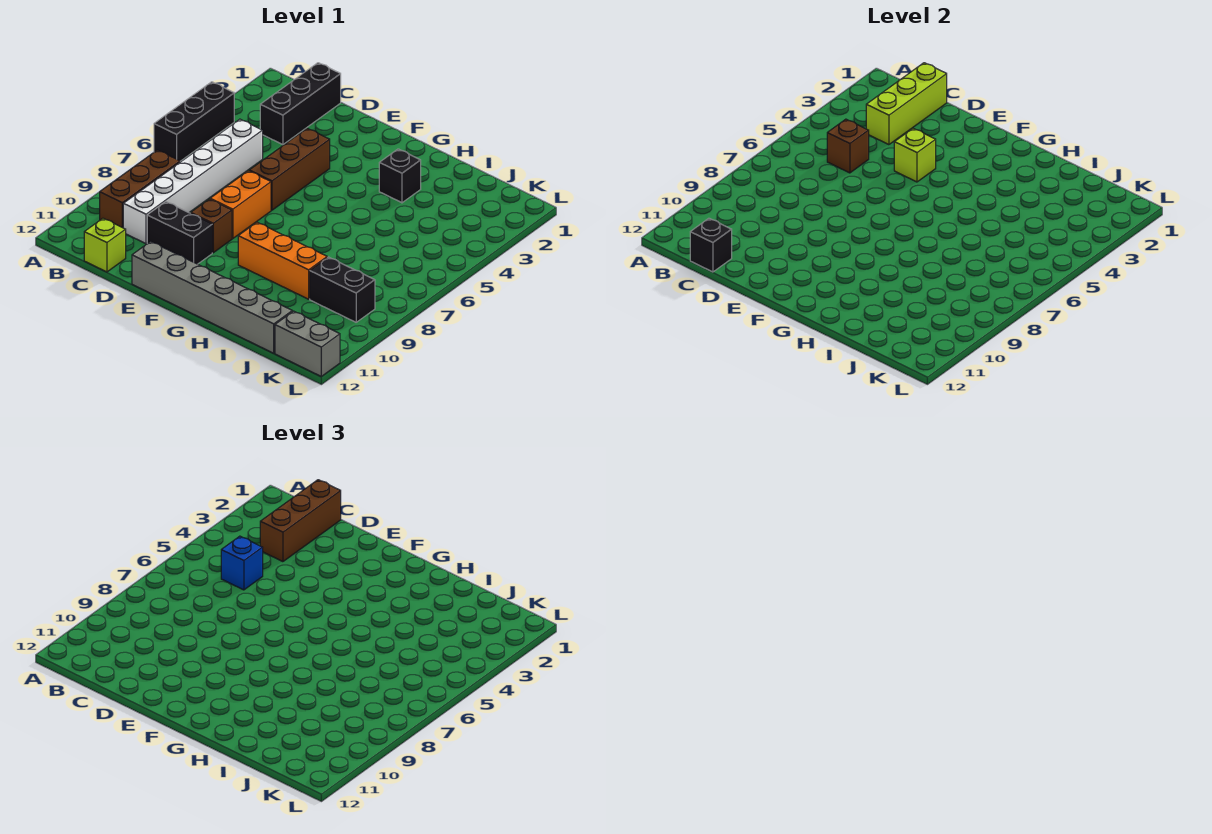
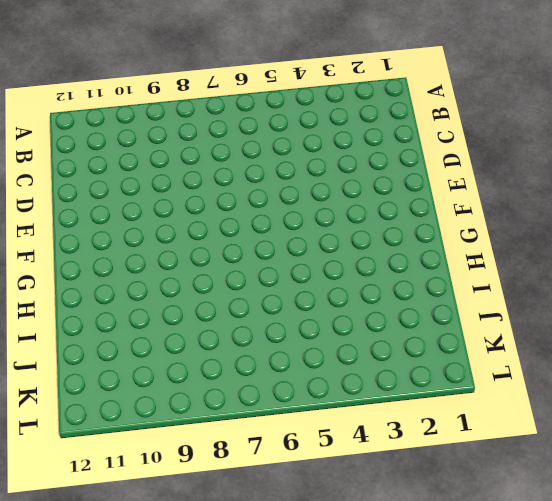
none -> black 1x3 brick [154,82,234,161]
none -> brown 1x3 brick [100,150,180,228]
none -> black 1x3 brick [260,63,341,145]

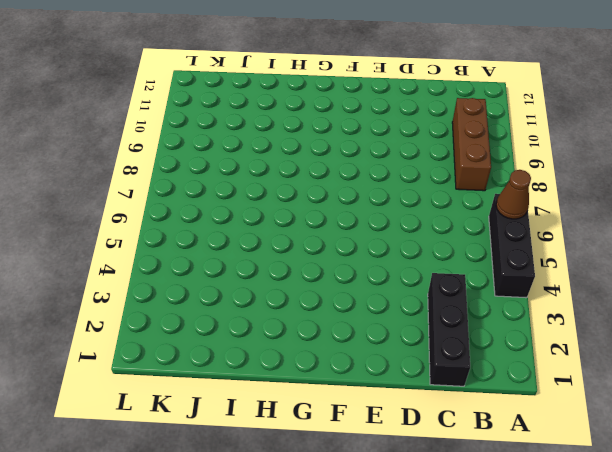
brown 1x1 cone [496,170,531,219] -> none
none -> white 1x6 brick [123,119,263,244]
none -> lime 1x1 brick [84,218,126,272]
none -> black 1x2 brick [147,202,212,264]

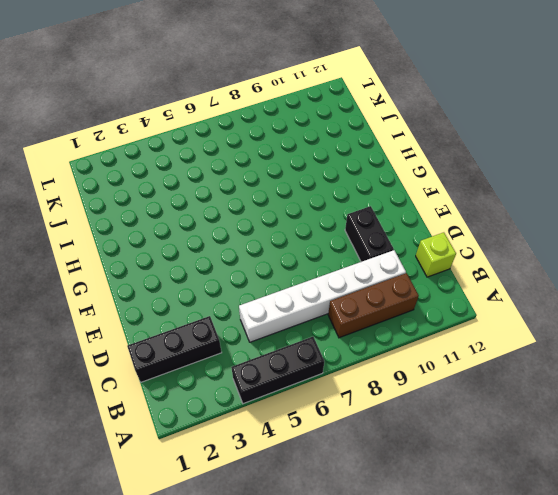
none -> brown 1x3 brick [249,128,330,210]
none -> orange 1x2 brick [210,171,271,239]
none -> brown 1x1 brick [191,199,232,253]

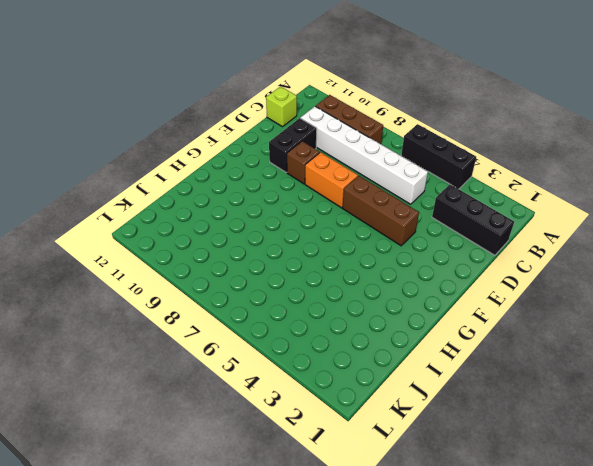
none -> grey 1x6 brick [132,242,292,353]
none -> orange 1x3 brick [238,222,327,299]
none -> black 1x1 brick [379,149,421,203]

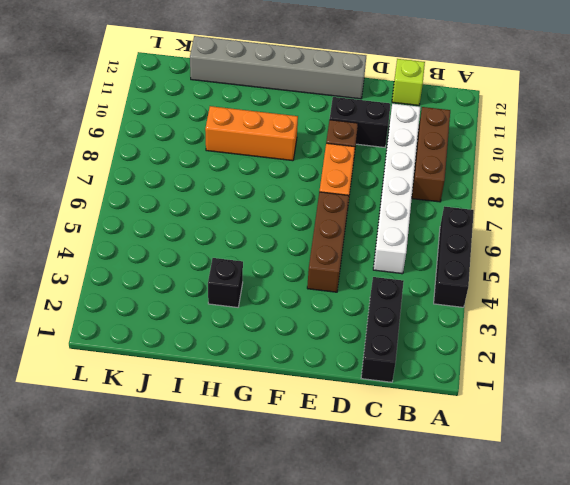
none -> black 1x2 brick [310,257,375,322]
none -> grey 1x2 brick [275,311,340,376]
none -> lime 1x3 brick [866,63,947,145]

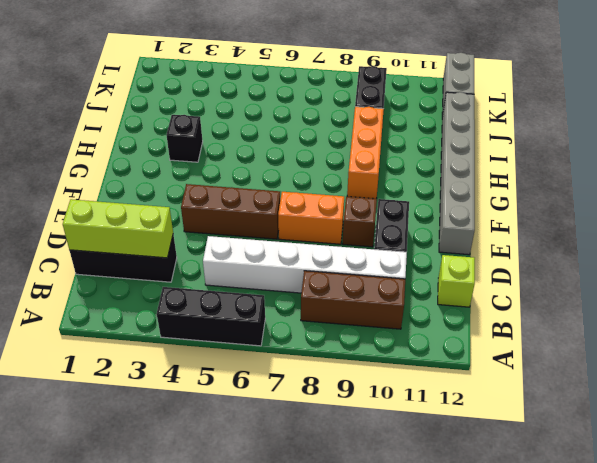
none -> brown 1x1 brick [827,119,869,173]
none -> black 1x1 brick [690,218,732,272]
none -> lime 1x1 brick [894,128,936,182]

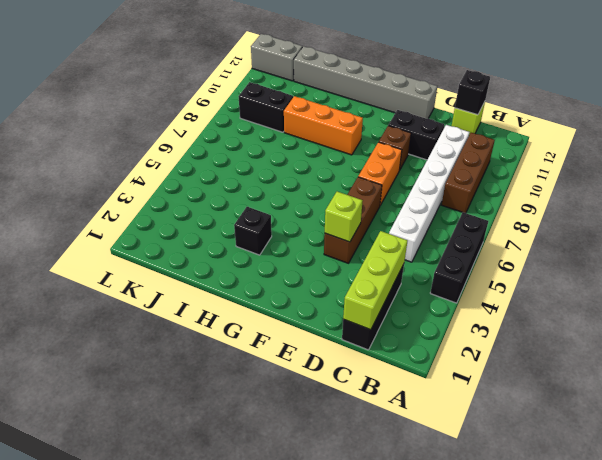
none -> brown 1x1 brick [827,119,869,173]
none -> brown 1x3 brick [260,480,341,562]
none -> blue 1x1 brick [221,536,263,590]

